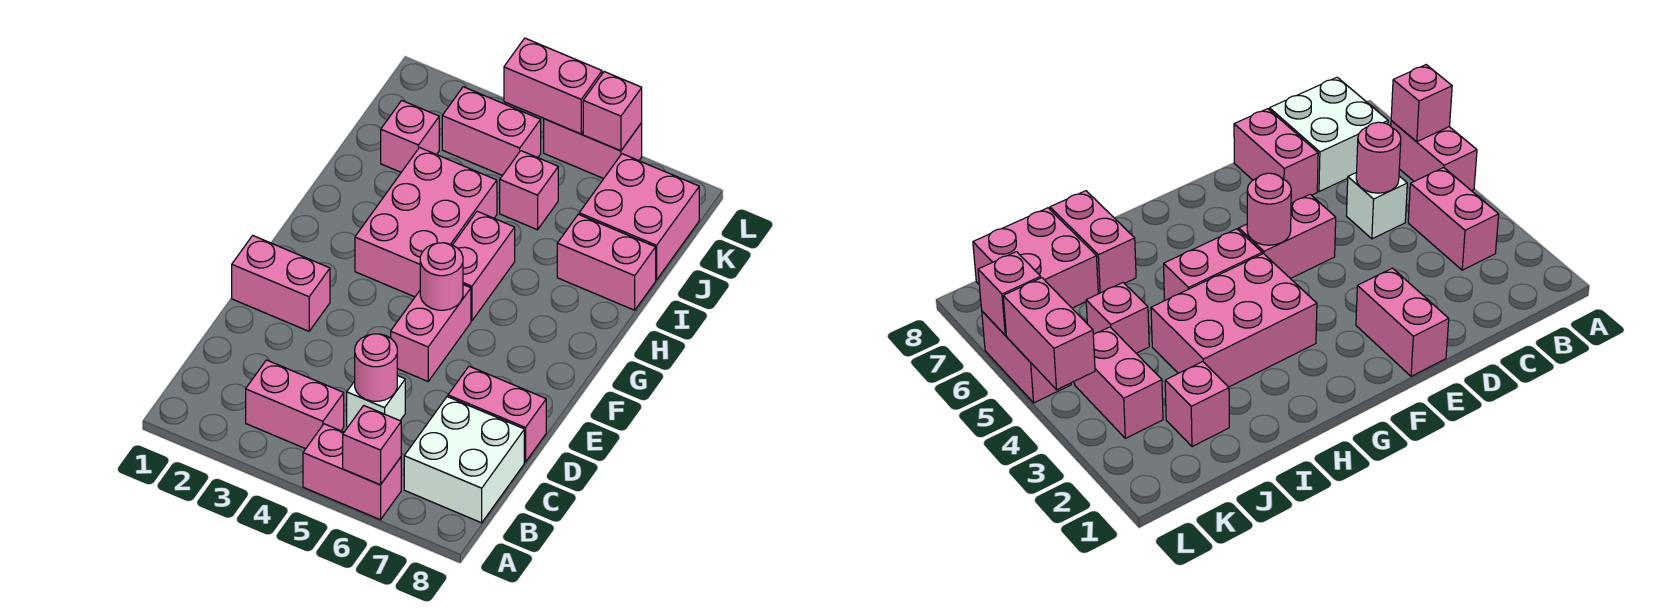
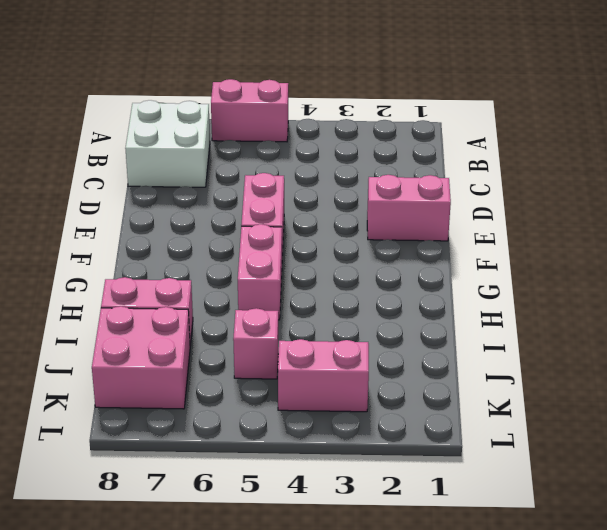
none -> pink 1x2 brick [246,360,344,449]
none -> white 1x1 brick [347,376,405,427]
none -> pink 1x2 brick [448,366,546,462]

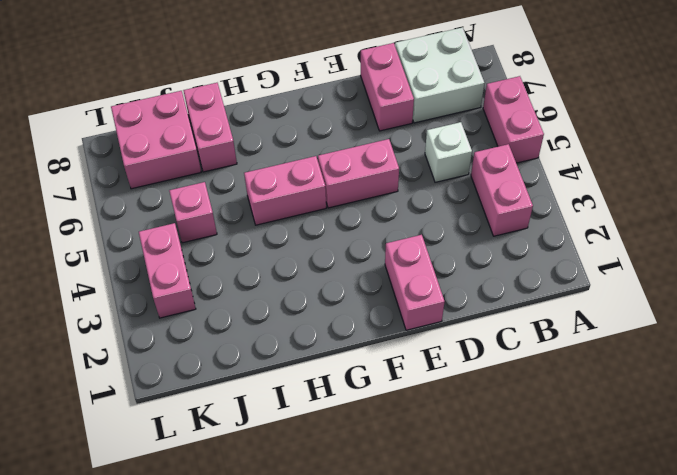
none -> pink 2x3 brick [355,148,497,297]
none -> pink 1x1 brick [381,100,439,172]
none -> pink 1x2 brick [544,119,642,179]

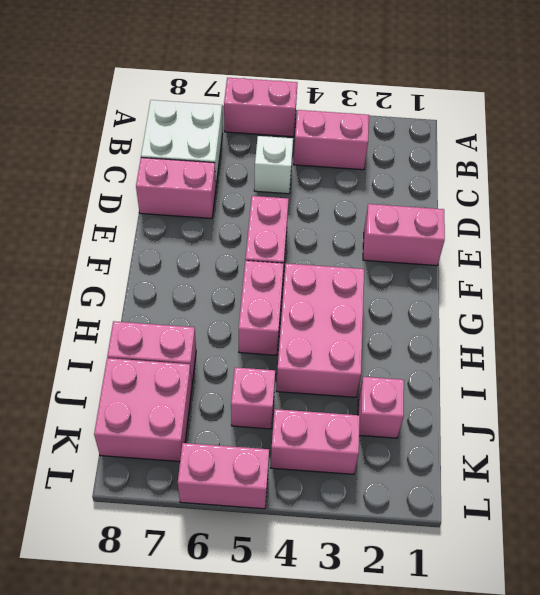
none -> pink 1x1 brick [343,406,401,485]
none -> pink 1x1 round brick [355,334,397,401]
none -> pink 1x1 round brick [420,243,463,310]

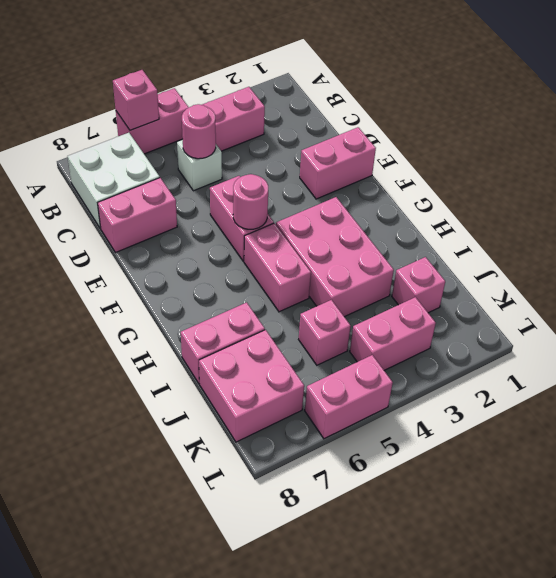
none -> pink 1x2 brick [504,38,602,134]
none -> pink 1x1 brick [583,72,642,151]

